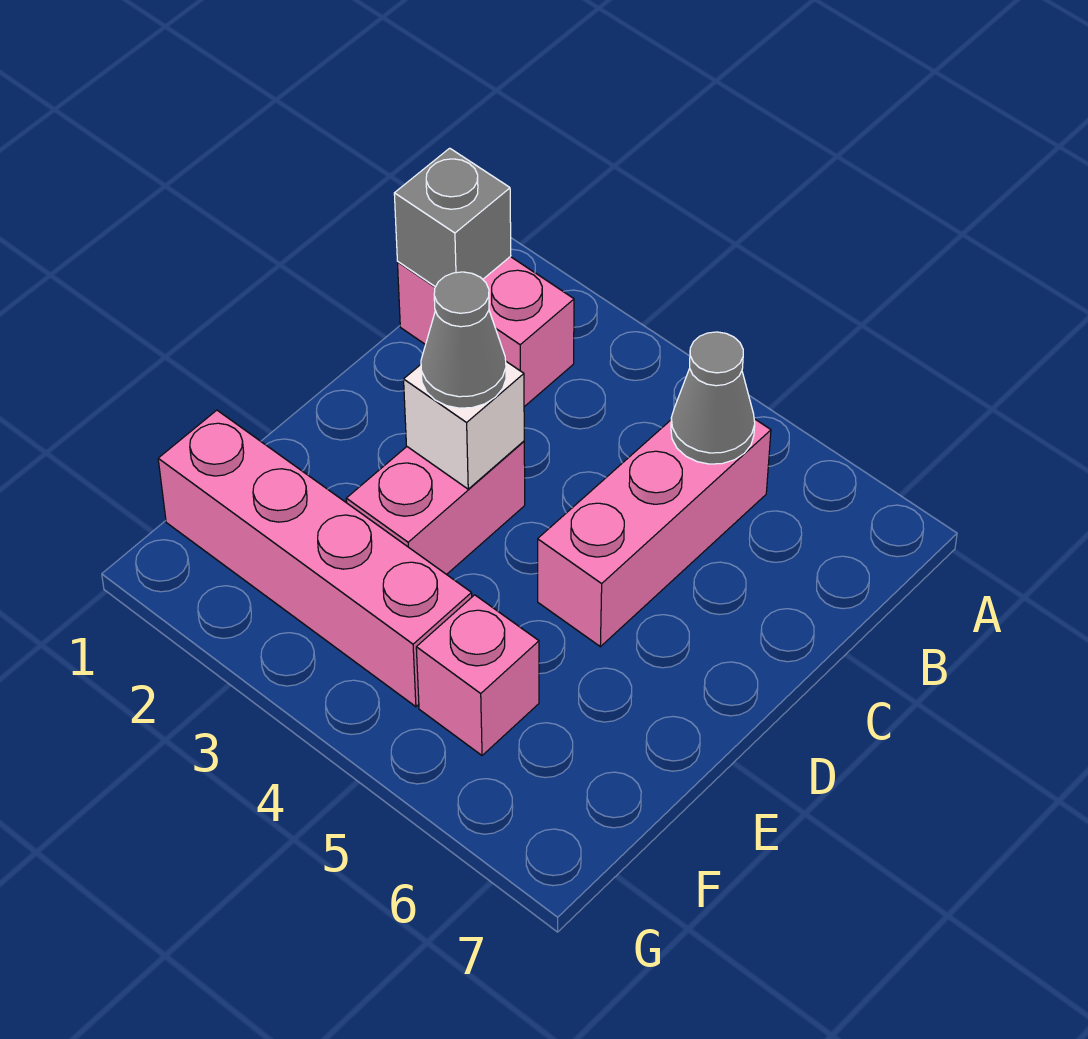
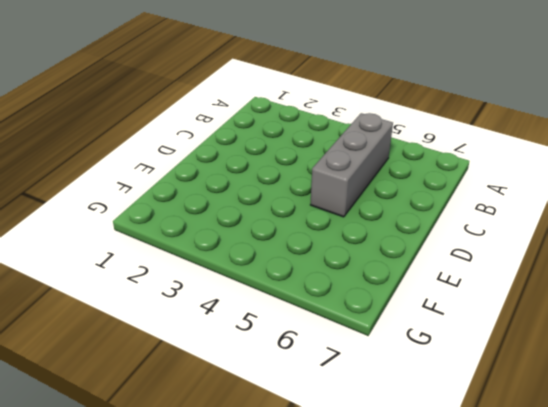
grey 1x3 brick [310,113,393,217] -> pink 1x3 brick [538,419,771,647]
none -> pink 1x2 brick [397,257,574,407]
none -> pink 1x2 brick [346,441,525,575]

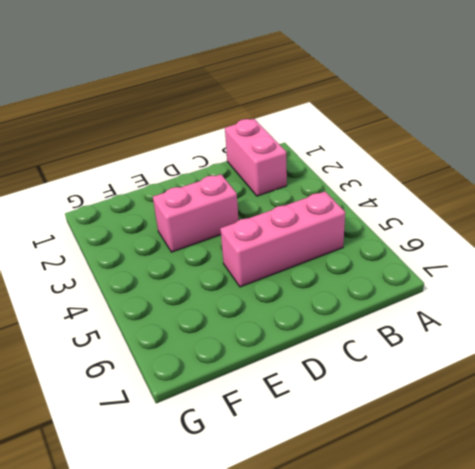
none -> pink 1x4 brick [158,410,472,707]
none -> pink 1x1 brick [416,595,539,755]

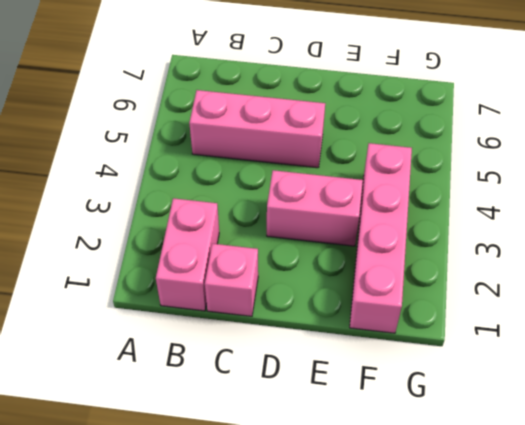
pink 1x1 brick [205,244,258,316] -> pink 1x1 brick moved to [416,595,539,755]
none -> grey 1x1 brick [394,148,511,287]
none -> grey 1x1 cone [671,332,755,464]

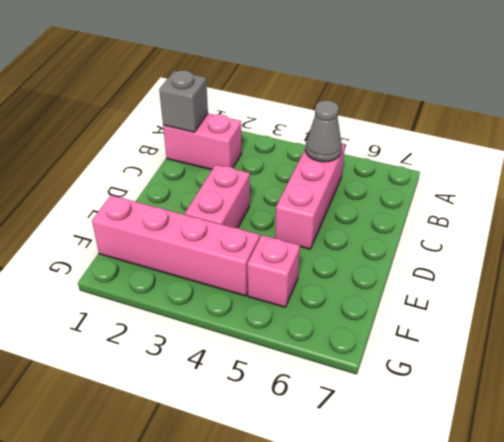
none -> white 1x1 brick [404,362,524,489]
none -> grey 1x1 cone [421,272,506,408]

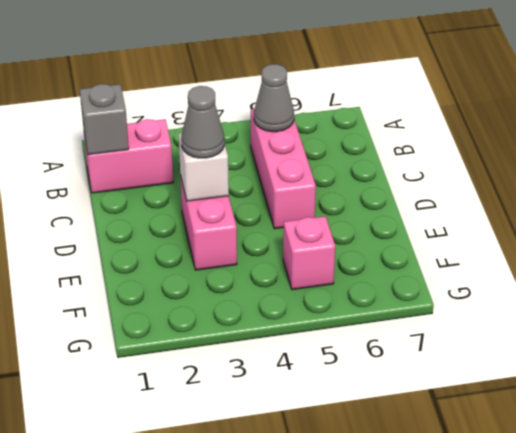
none -> pink 1x4 brick [158,410,472,707]

